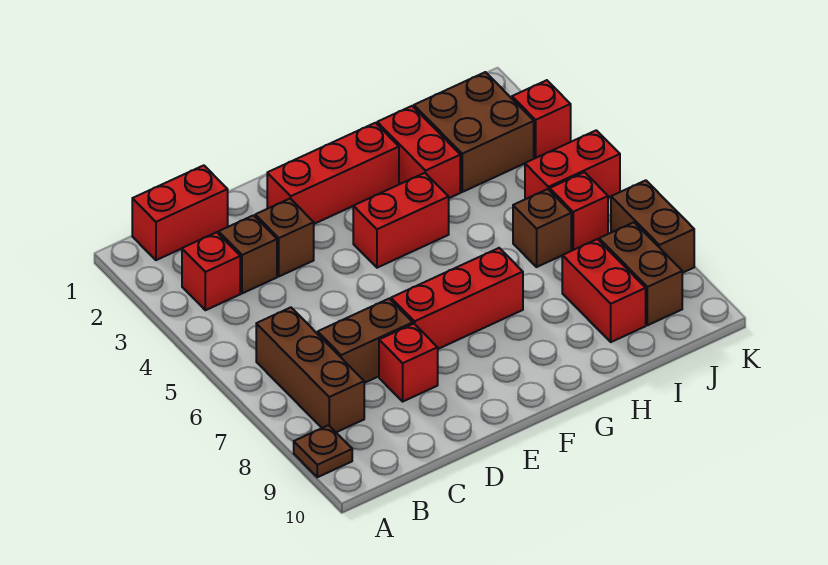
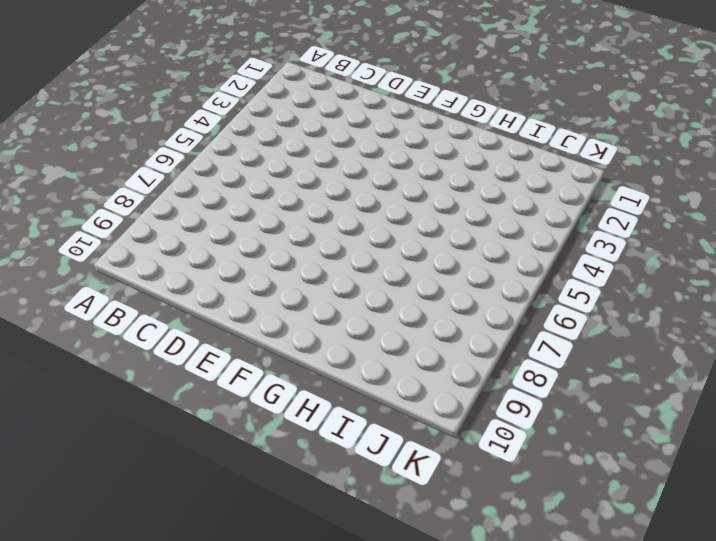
none -> brown 1x1 plate [294,425,352,477]
none -> red 1x2 brick [132,165,228,260]
none -> red 1x1 brick [182,232,240,310]

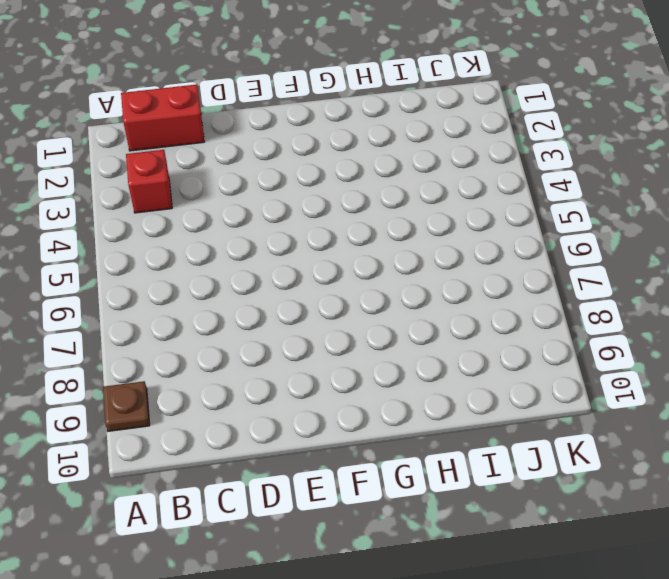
none -> brown 1x3 brick [256,307,364,432]
none -> brown 1x1 brick [219,215,277,293]
none -> brown 1x2 brick [318,299,413,383]

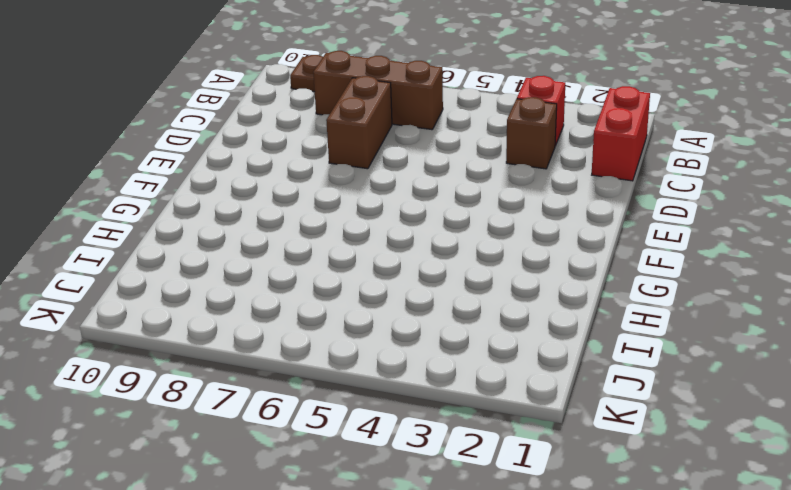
none -> brown 1x1 brick [255,199,314,276]
none -> red 1x1 brick [379,324,438,401]
none -> red 1x3 brick [267,123,399,224]

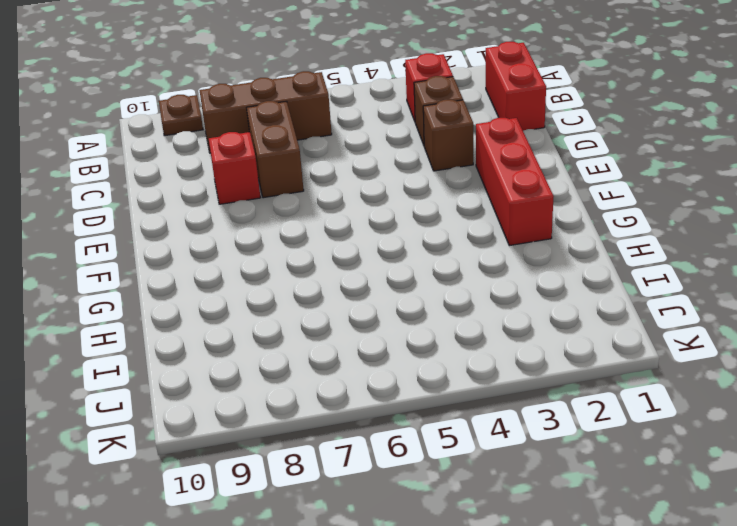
none -> red 1x3 brick [391,248,523,349]
none -> red 1x2 brick [353,173,449,268]
none -> red 1x2 brick [377,106,460,198]

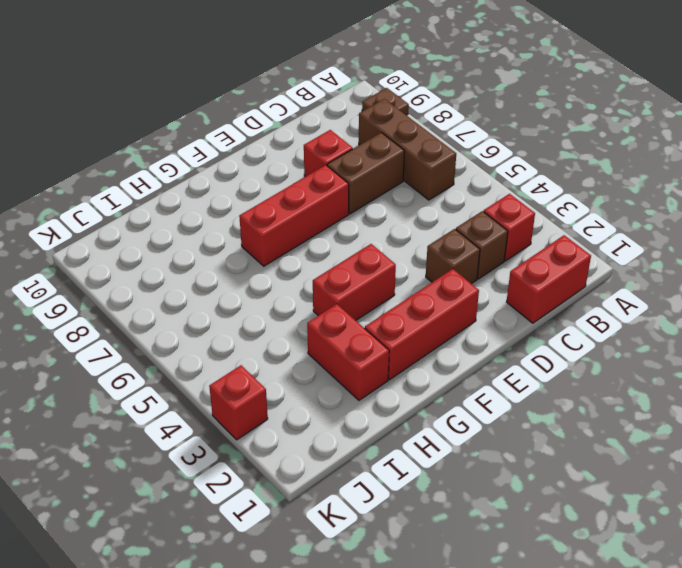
none -> brown 2x2 brick [414,72,534,192]
none -> brown 1x1 brick [513,189,571,267]
none -> red 1x2 brick [562,239,646,342]

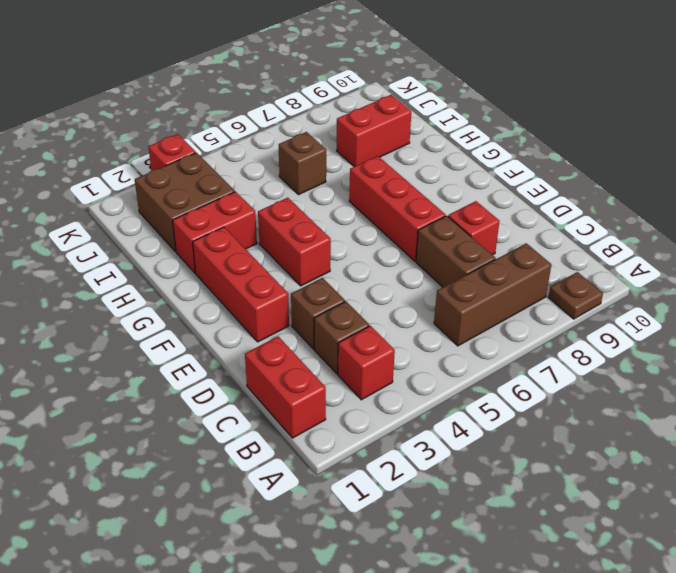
none -> red 1x2 brick [525,130,620,199]
none -> red 1x1 brick [550,172,608,250]
none -> brown 1x2 brick [599,222,682,325]

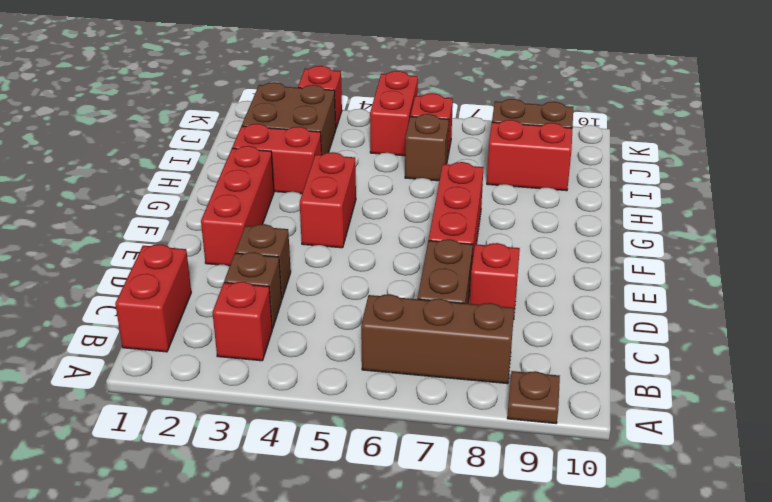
none -> brown 1x2 brick [611,180,694,273]

